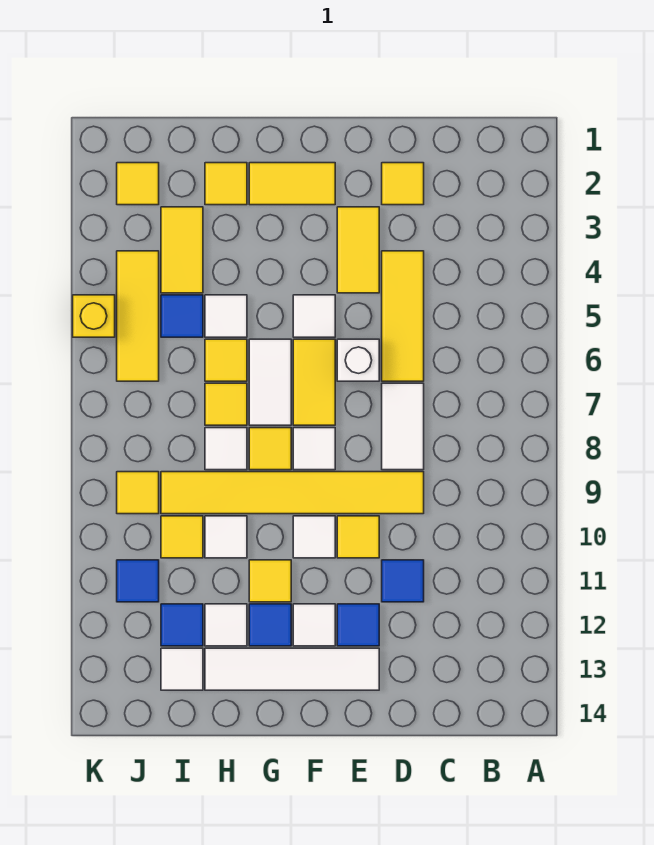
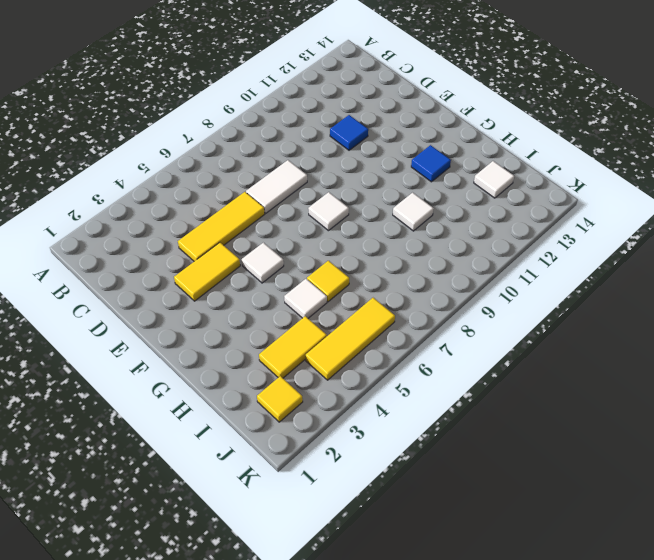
none -> yellow 1x1 tile [382,163,424,205]
none -> yellow 1x6 tile [161,472,424,514]
none -> white 1x1 brick [337,339,379,381]
none -> yellow 1x1 tile [337,516,379,558]

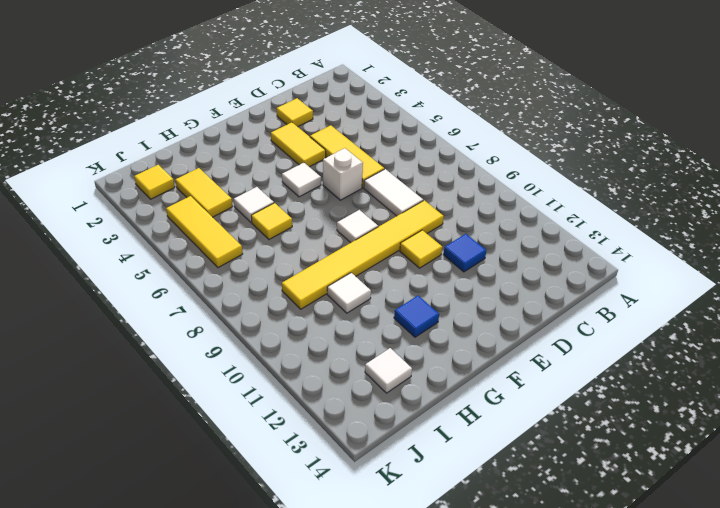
none -> blue 1x1 tile [337,604,379,646]
none -> white 1x4 tile [205,648,379,690]
none -> yellow 1x2 tile [249,163,335,205]
none -> yellow 1x2 tile [293,339,335,425]

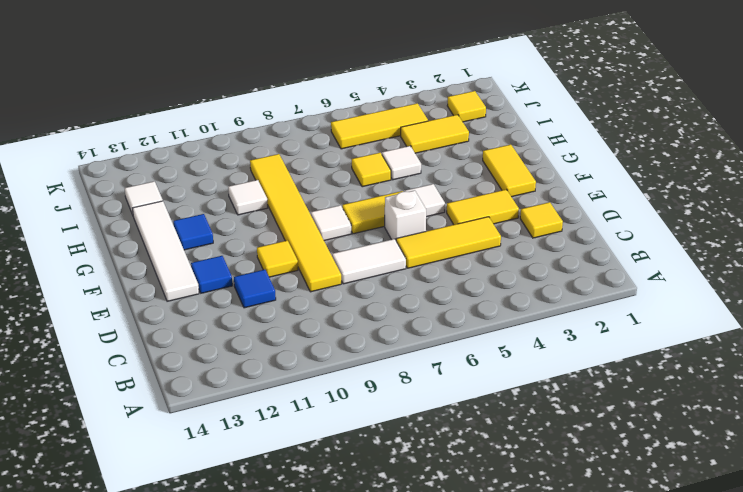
none -> white 1x1 tile [293,516,335,558]
none -> white 1x1 tile [293,604,335,646]
none -> white 1x2 tile [249,339,291,425]
none -> yellow 1x1 tile [249,428,291,470]

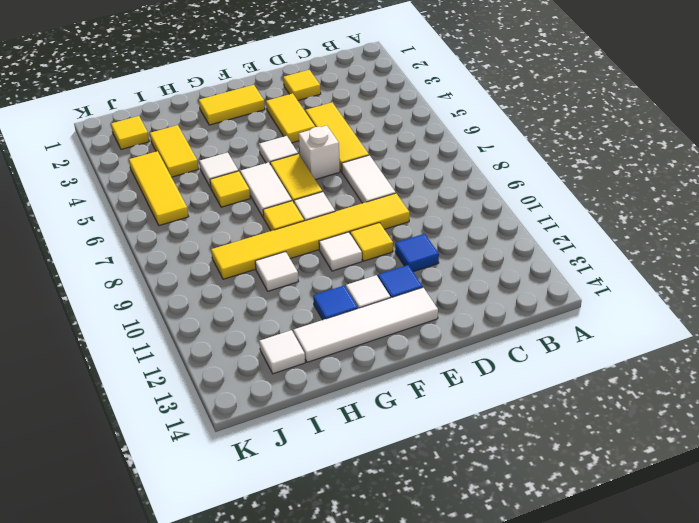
none -> yellow 1x1 tile [249,560,291,602]
none -> yellow 1x1 tile [205,163,247,205]
none -> yellow 1x1 tile [205,383,247,425]
none -> white 1x1 tile [205,428,247,470]

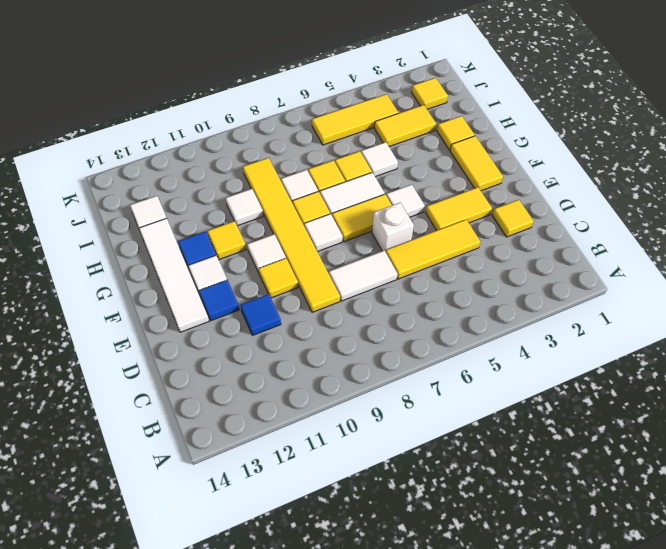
none -> white 1x1 tile [205,604,247,646]
none -> blue 1x1 tile [161,295,203,337]
none -> yellow 1x1 tile [161,516,203,558]
none -> blue 1x1 tile [161,604,203,646]

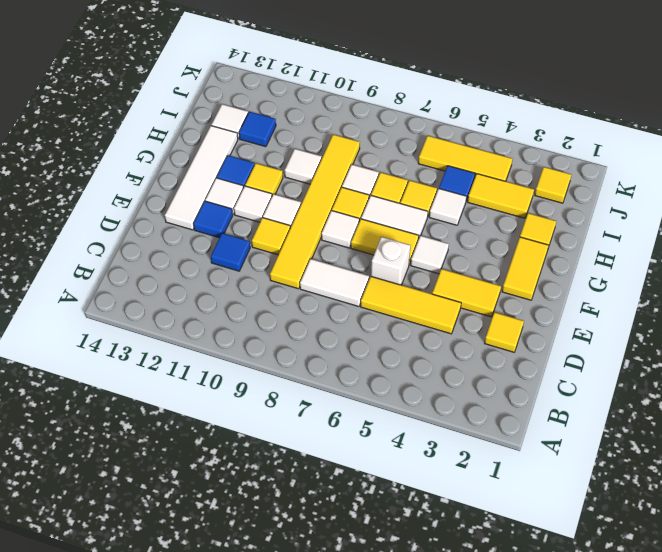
white 1x1 tile [234,186,272,222] -> white 1x1 tile moved to [205,604,247,646]
none -> yellow 1x1 tile [161,516,203,558]
none -> yellow 1x1 tile [117,472,159,514]
none -> blue 1x1 tile [117,560,159,602]
none -> yellow 1x1 brick [73,295,115,337]

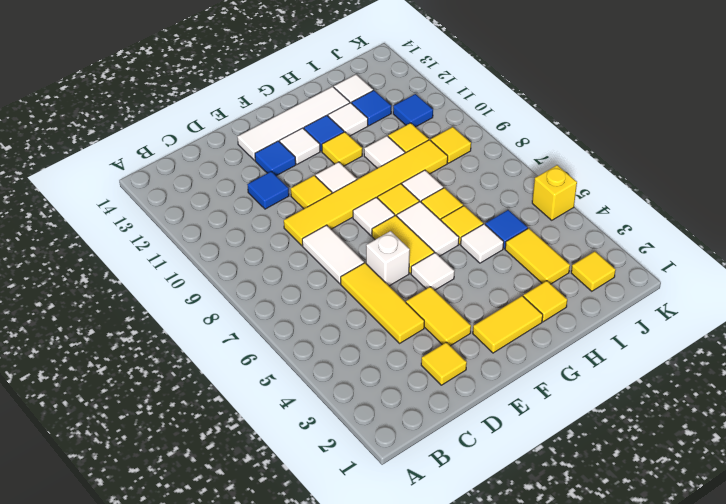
none -> yellow 1x3 tile [117,251,159,381]

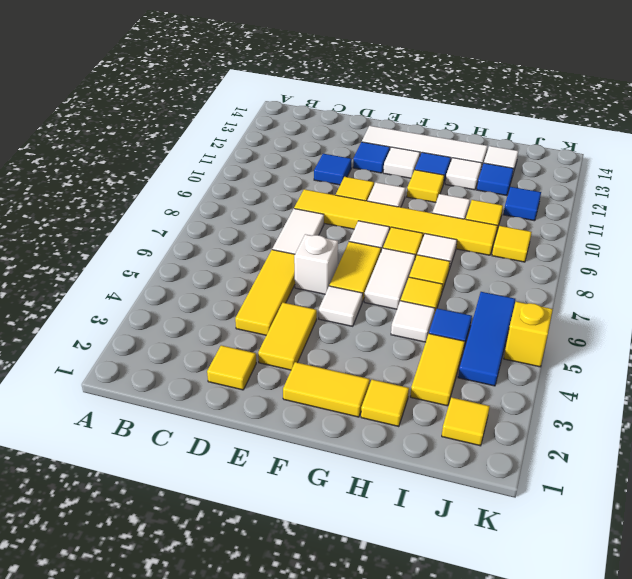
blue 1x3 tile [458,292,515,386] -> yellow 1x3 tile [117,251,159,381]

